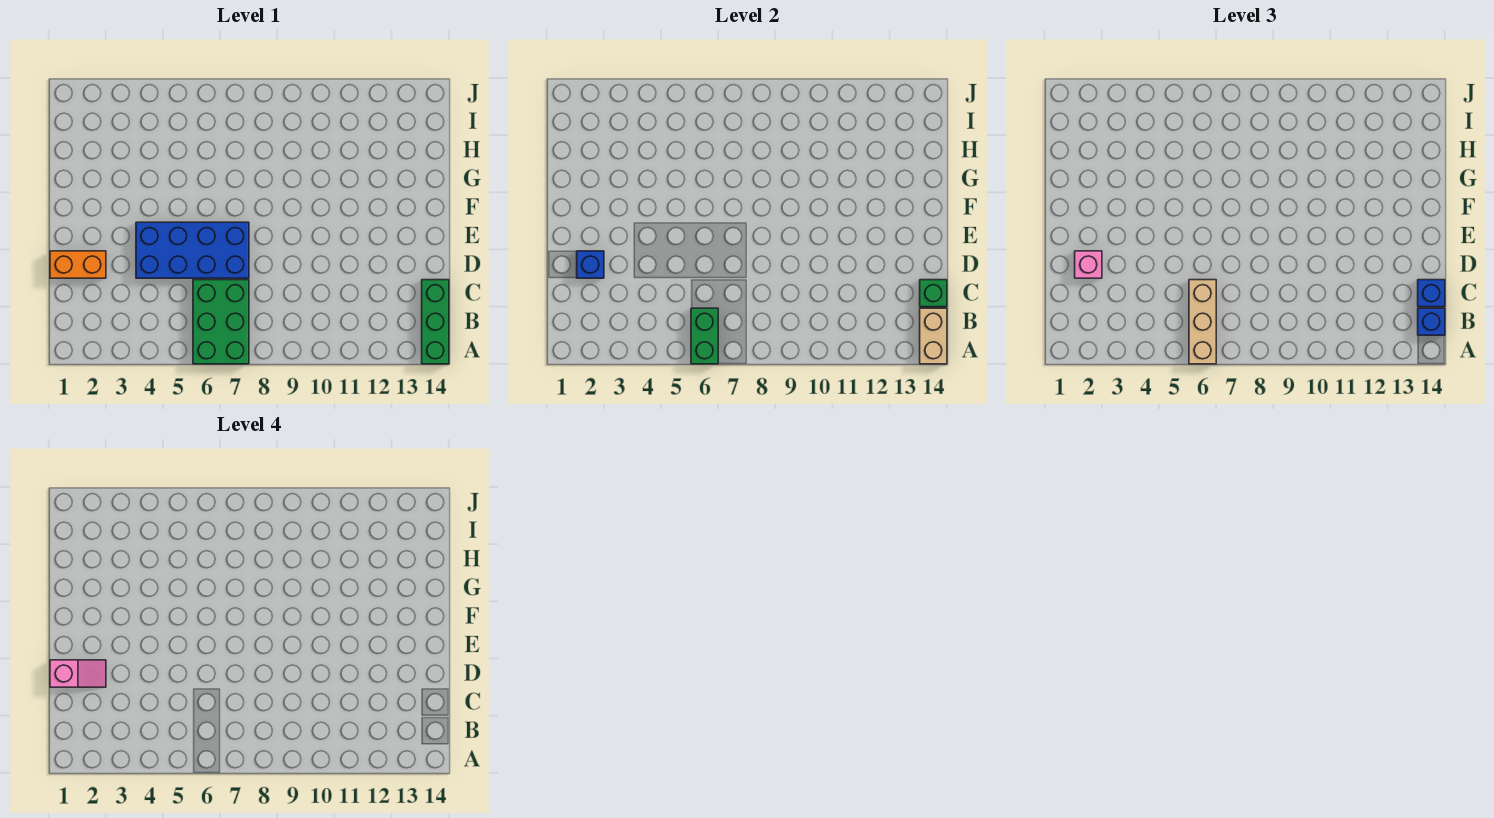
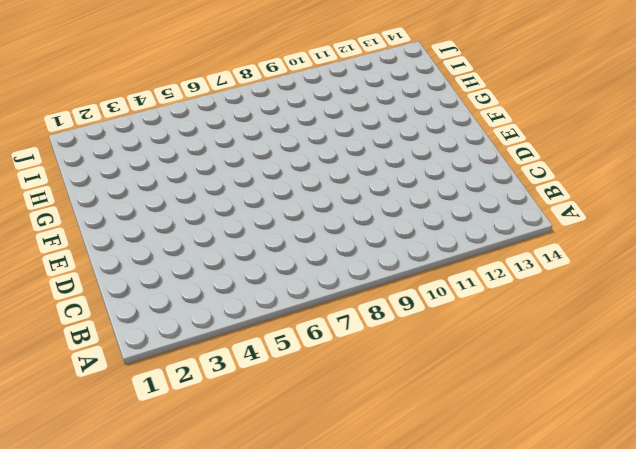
none -> green 2x3 brick [193,280,249,364]
none -> green 1x3 brick [422,280,449,364]
none -> orange 1x2 brick [50,251,106,278]

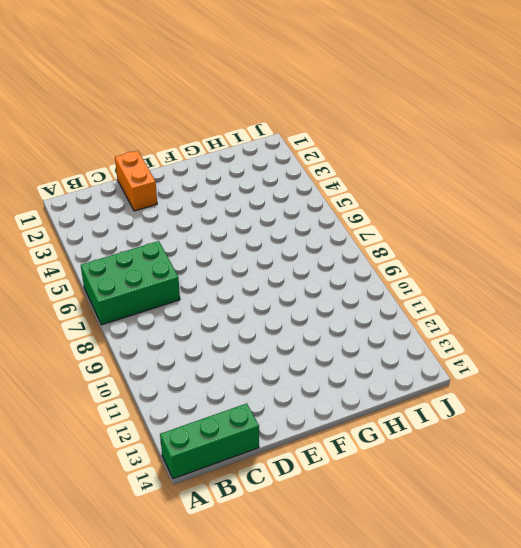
none -> blue 2x4 brick [136,222,249,278]
none -> green 1x2 brick [691,308,718,364]
none -> tan 1x2 brick [920,308,947,364]

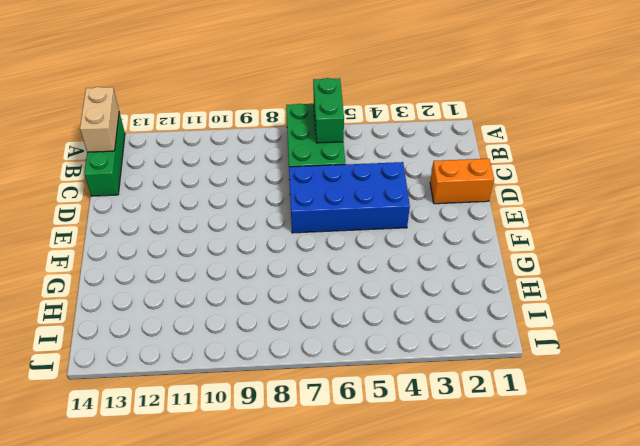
none -> green 1x1 brick [920,280,947,307]
none -> blue 1x1 brick [577,251,604,278]
none -> tan 1x3 brick [1189,280,1216,364]

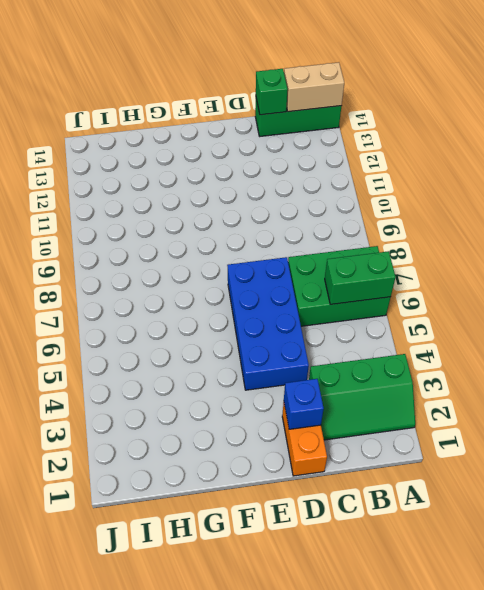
green 2x3 slope [309,354,415,440] -> none
none -> tan 1x3 brick [1189,280,1216,364]
none -> blue 1x1 brick [1418,308,1445,335]
none -> blue 1x1 brick [1418,280,1445,307]

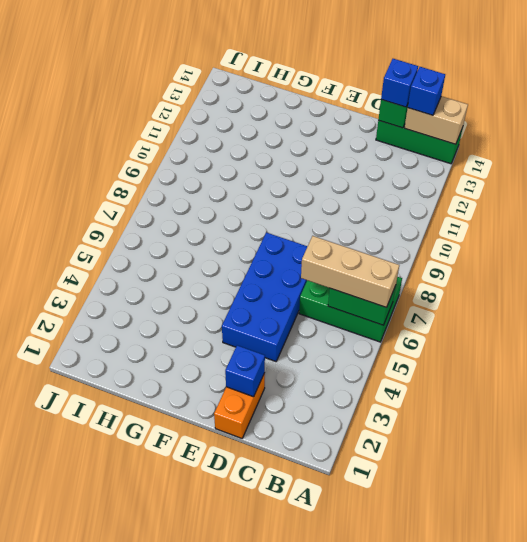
none -> pink 1x1 brick [1075,251,1102,278]
none -> pink 1x2 slope [50,660,106,687]

